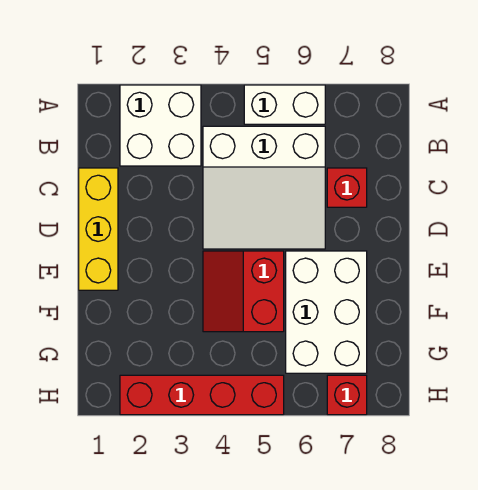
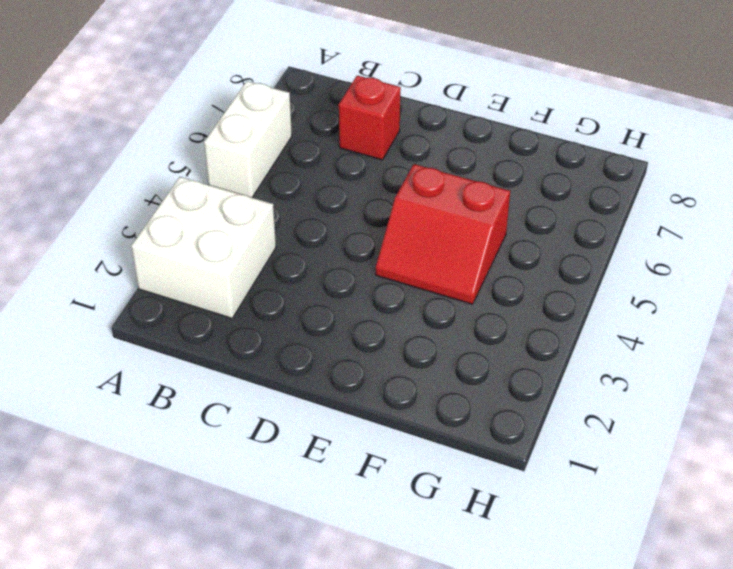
none -> white 3x3 slope [203,126,325,249]
none -> yellow 1x3 brick [79,168,118,290]

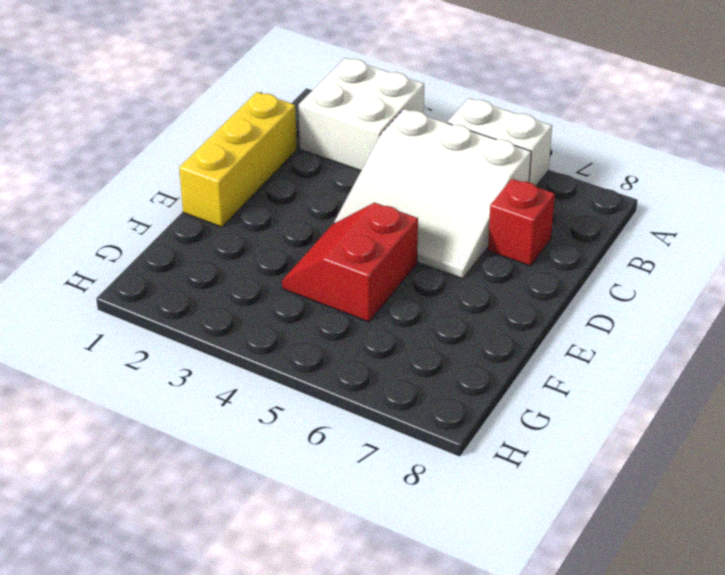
none -> white 2x3 brick [286,251,367,373]
none -> red 1x4 brick [120,375,284,415]

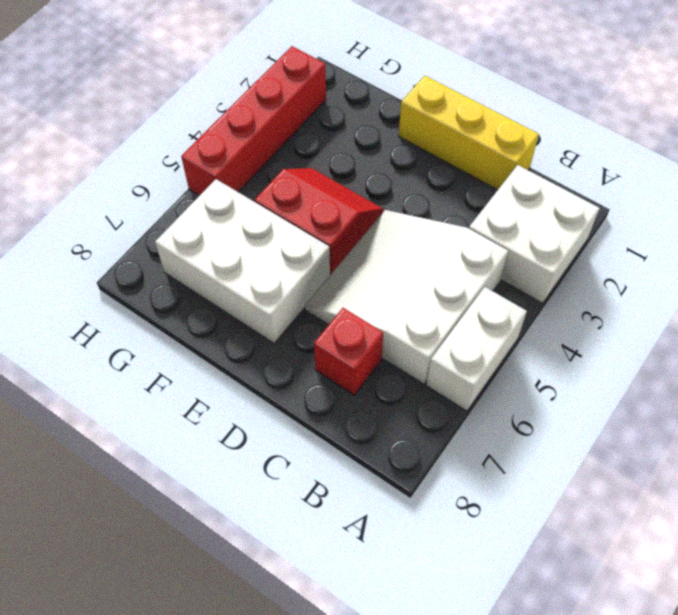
none -> red 1x1 brick [327,375,367,415]

